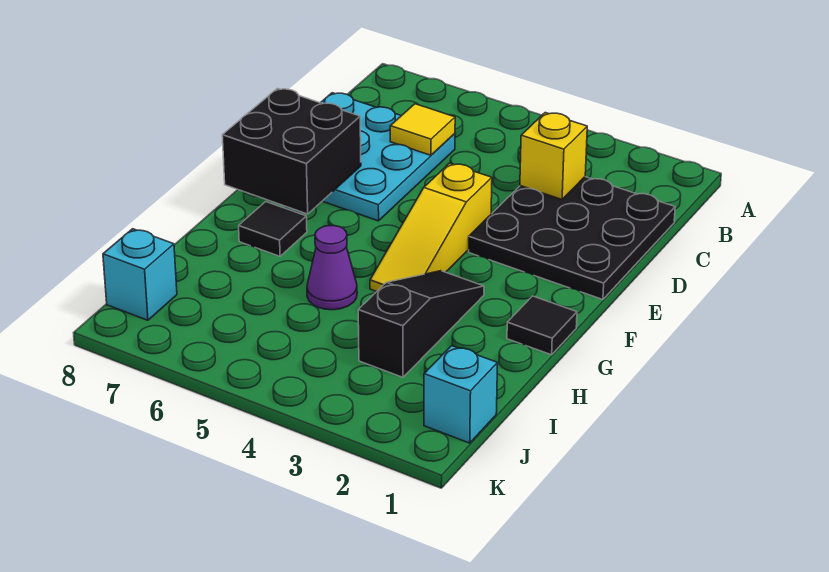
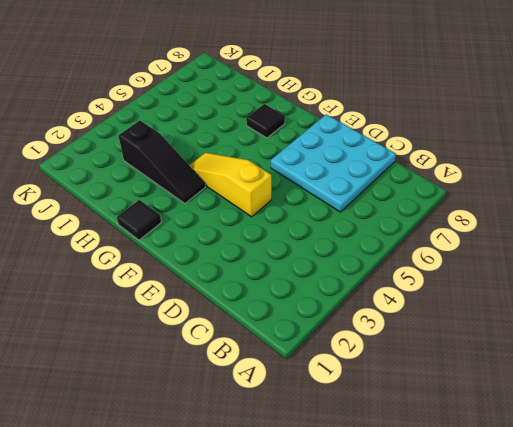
none -> black 3x3 plate [469,177,675,300]
none -> purple 1x1 cone [307,226,357,310]
none -> cyan 1x1 brick [424,346,498,443]

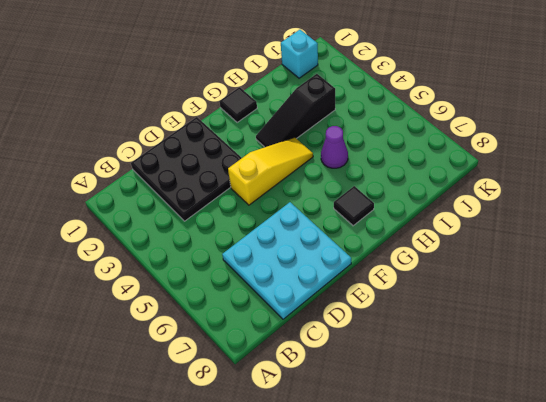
none -> cyan 1x1 brick [103,229,177,320]
none -> yellow 1x1 brick [520,113,587,199]
none -> yellow 1x1 tile [390,104,455,155]

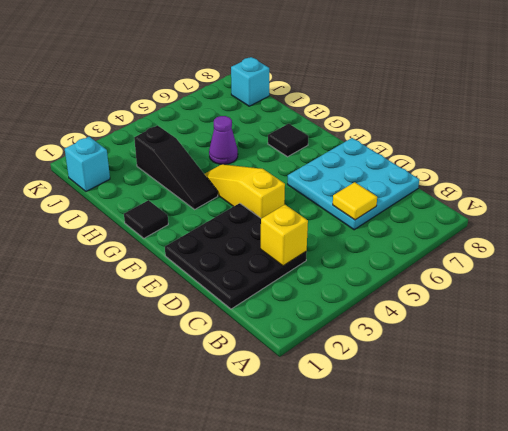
none -> black 2x2 brick [222,89,361,214]

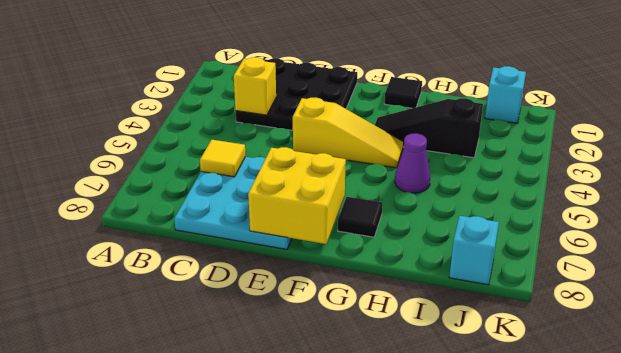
yellow 2x2 brick [248,147,346,244] -> black 2x2 brick [222,89,361,214]

